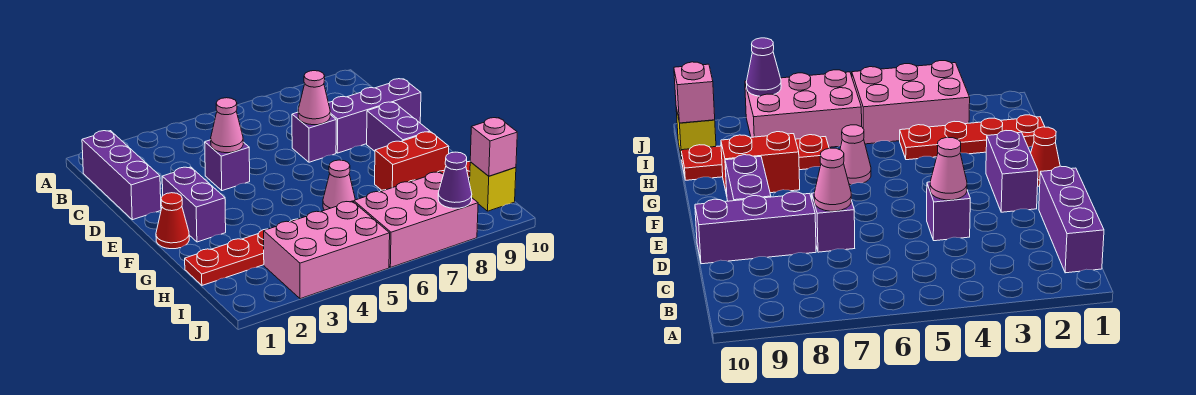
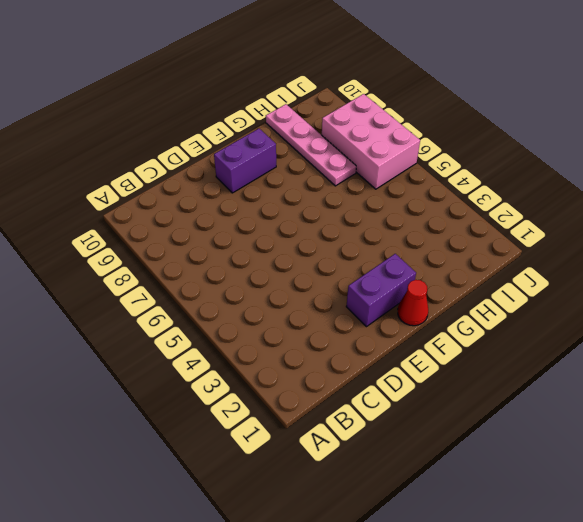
pink 1x4 plate [266,104,356,186] -> red 1x4 plate [681,135,829,180]
none -> purple 1x3 brick [82,131,161,220]
none -> purple 1x1 brick [205,140,250,191]
none -> purple 1x1 brick [292,112,336,162]

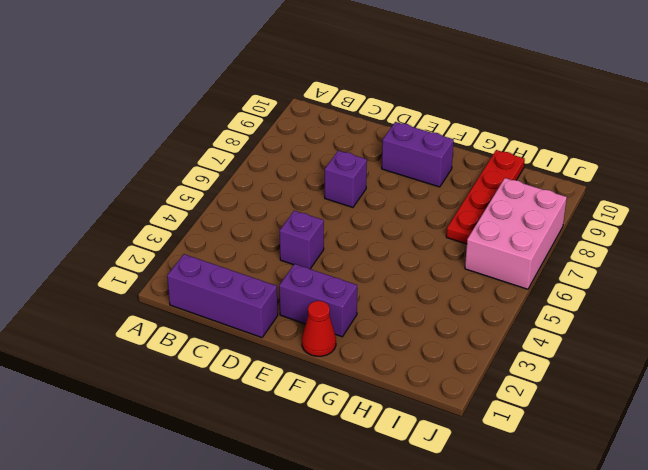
none -> purple 1x3 brick [329,79,421,153]
none -> pink 1x1 cone [323,160,355,210]
none -> red 1x2 brick [375,132,449,190]

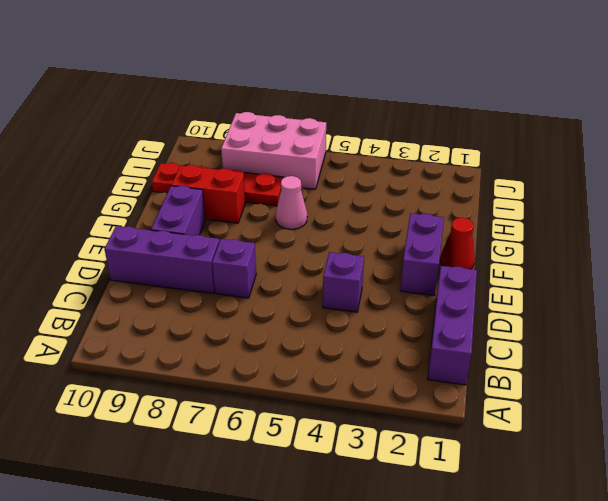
none -> red 1x4 plate [185,219,297,285]
none -> pink 2x3 brick [264,201,390,299]
none -> yellow 1x1 brick [470,162,516,211]

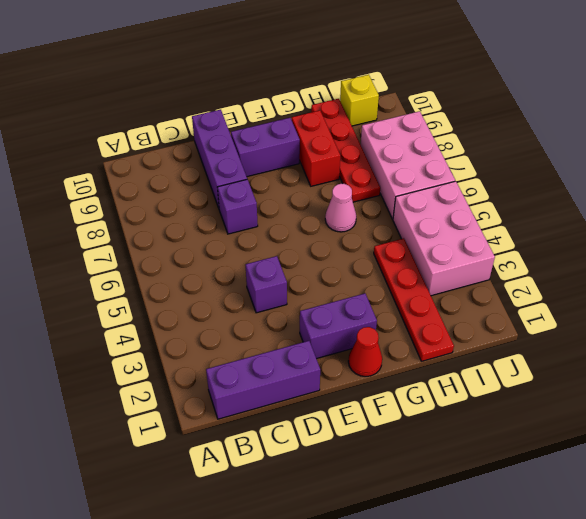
none -> pink 1x1 cone [211,98,243,153]
none -> pink 1x1 cone [298,71,330,125]
none -> pink 1x1 brick [470,118,517,176]

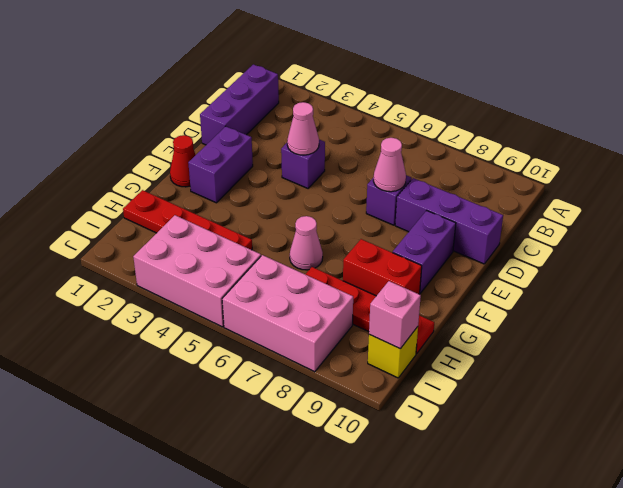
none -> purple 1x1 cone [438,152,472,208]

